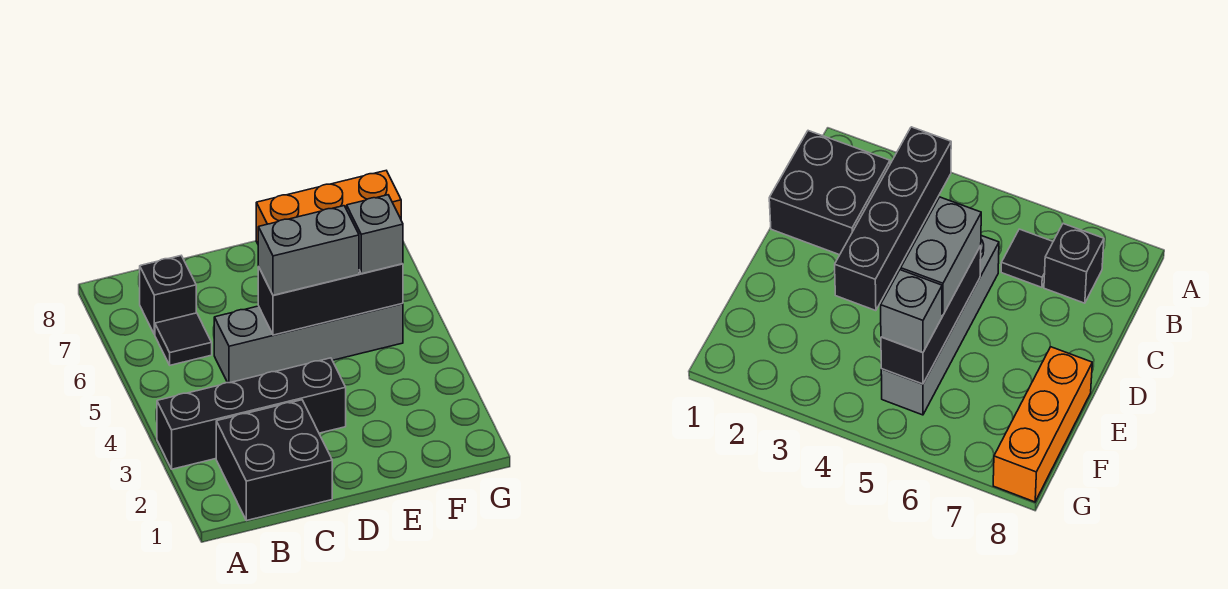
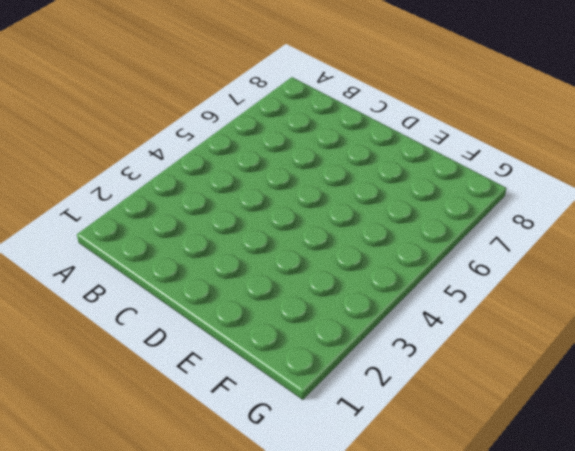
none -> black 1x4 brick [157,358,346,469]
none -> black 2x2 brick [216,400,332,521]

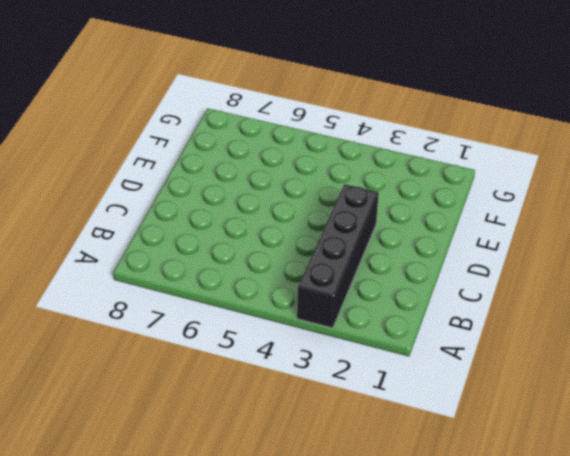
none -> black 2x2 brick [216,400,332,521]
none -> black 1x1 tile [155,313,212,365]

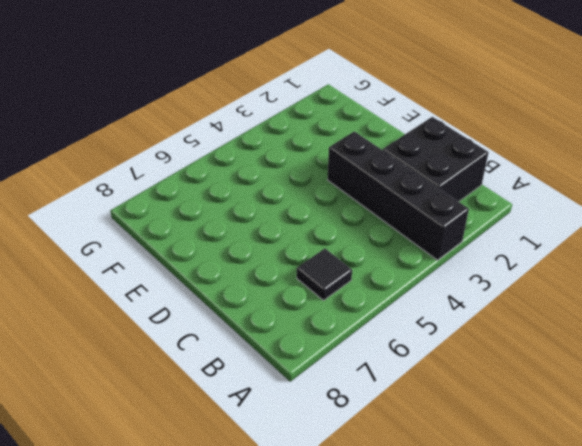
none -> black 1x1 brick [140,256,196,334]
none -> grey 1x4 brick [214,303,403,383]

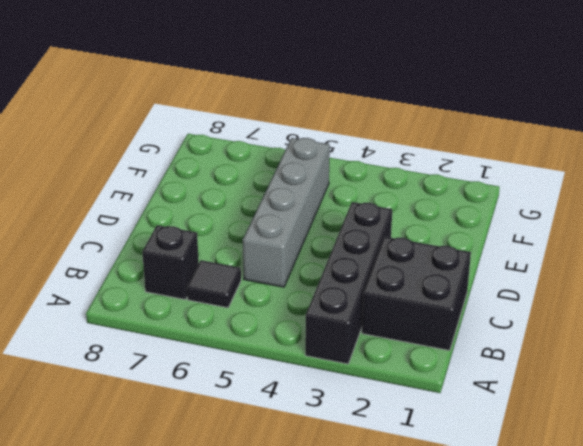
none -> orange 1x3 brick [256,171,401,244]
none -> black 1x3 brick [258,264,403,335]

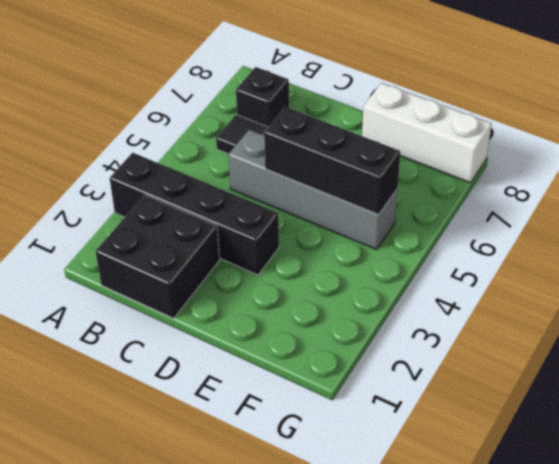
white 1x3 brick [362,83,492,183] -> orange 1x3 brick [256,171,401,244]
none -> grey 1x2 brick [258,206,359,295]
none -> grey 1x1 brick [347,195,403,274]

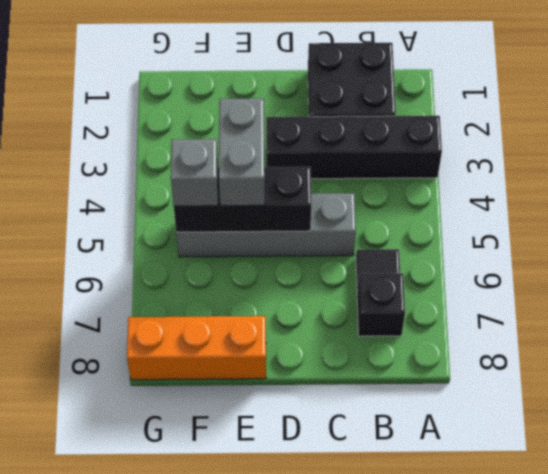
grey 1x2 brick [219,98,265,206] -> grey 1x2 brick turned to [258,206,359,295]

